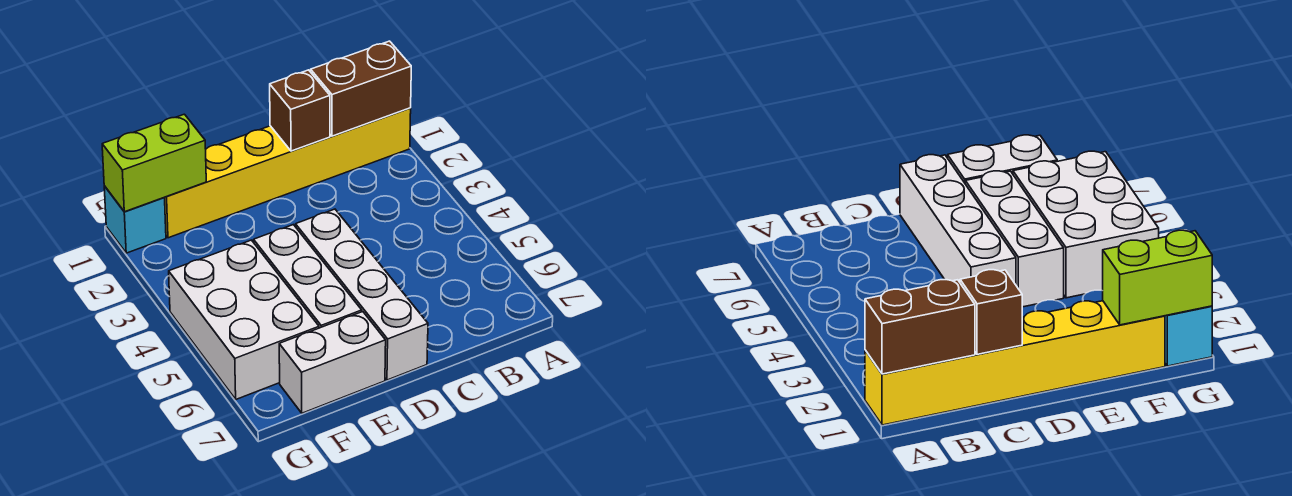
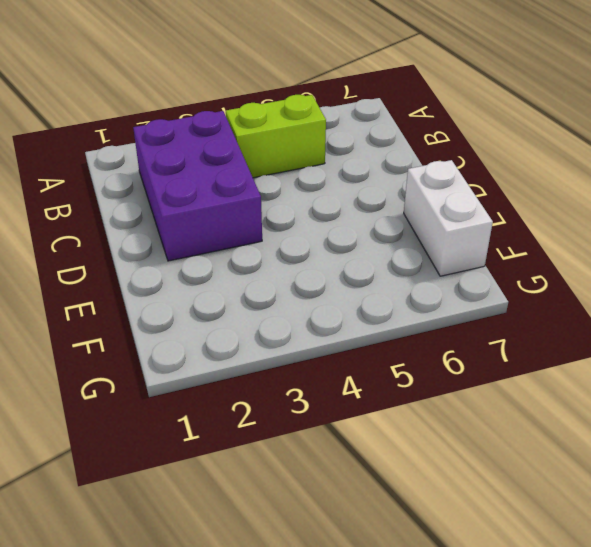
purple 2x3 brick [133,111,262,261] -> none
lime 1x2 brick [226,95,326,178] -> lime 1x2 brick turned to [102,114,206,212]
none -> yellow 1x6 brick [164,108,411,238]
none -> white 1x4 brick [296,209,428,380]

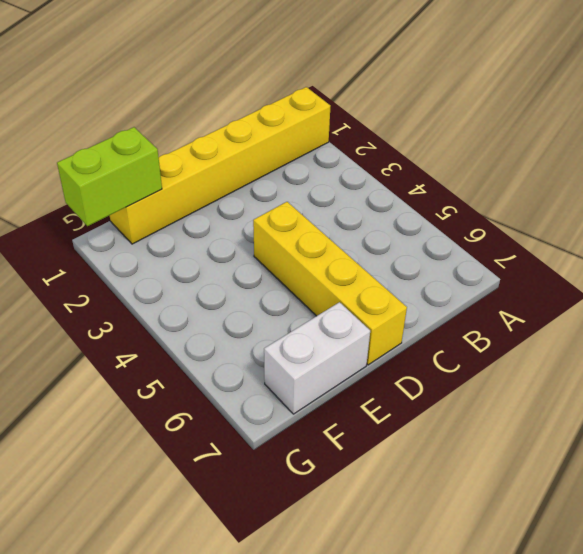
yellow 1x4 brick [253,202,407,365] -> white 1x4 brick [296,209,428,380]
none -> white 1x3 brick [254,225,362,328]
none -> white 2x3 brick [169,240,319,399]

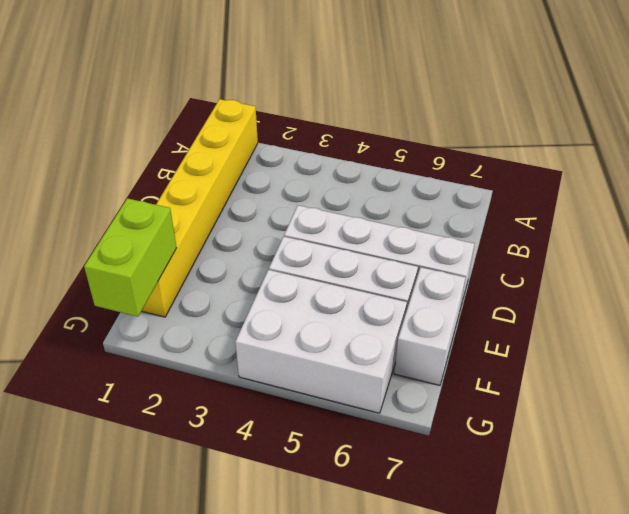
none -> cyan 1x1 brick [104,186,166,253]
none -> brown 1x2 brick [311,41,411,136]

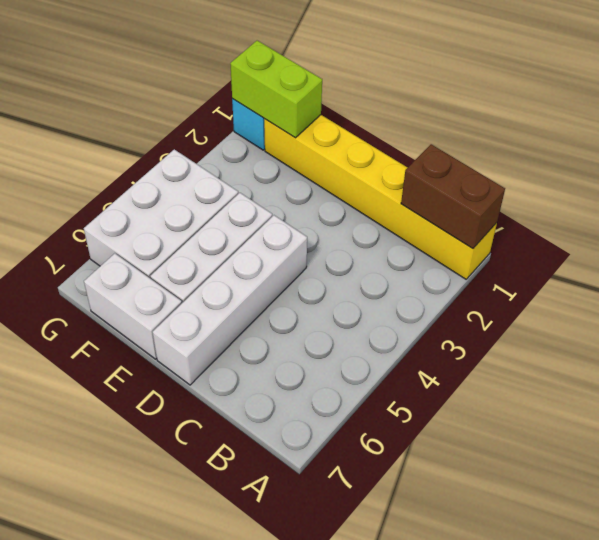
none -> brown 1x1 brick [270,70,330,151]

